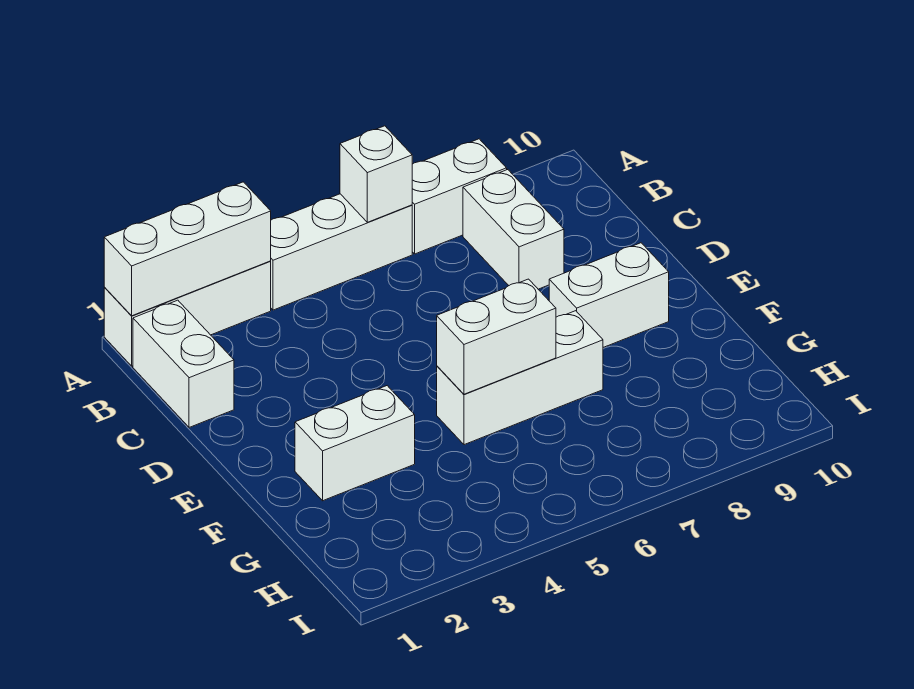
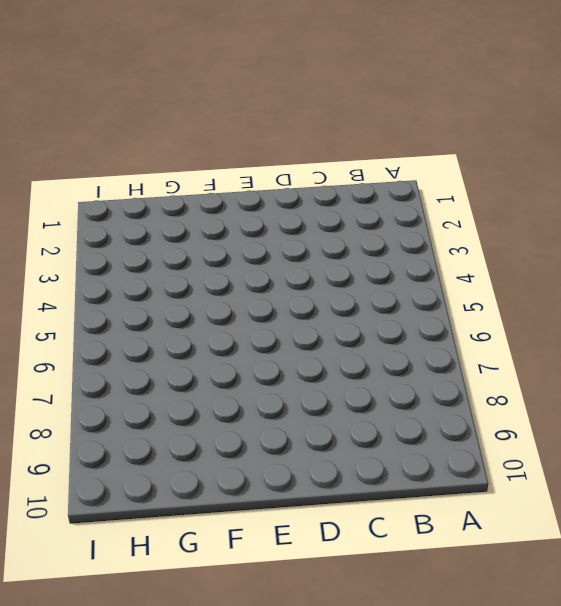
none -> white 1x3 brick [104,261,271,366]
none -> white 1x3 brick [271,194,412,310]

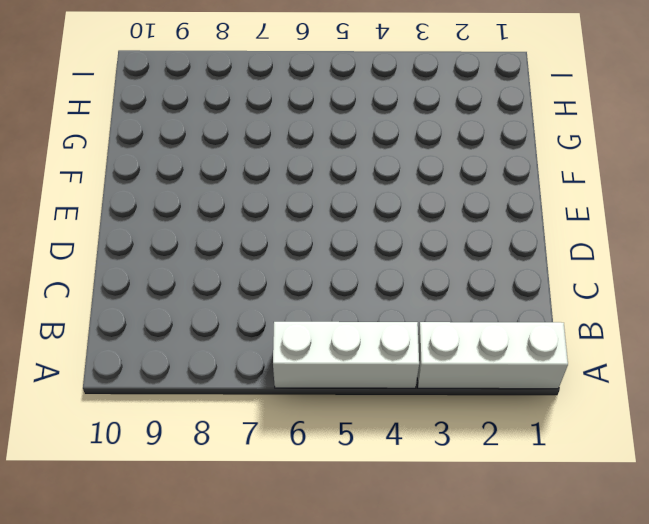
none -> white 1x2 brick [412,139,507,254]
none -> white 1x2 brick [133,300,234,427]

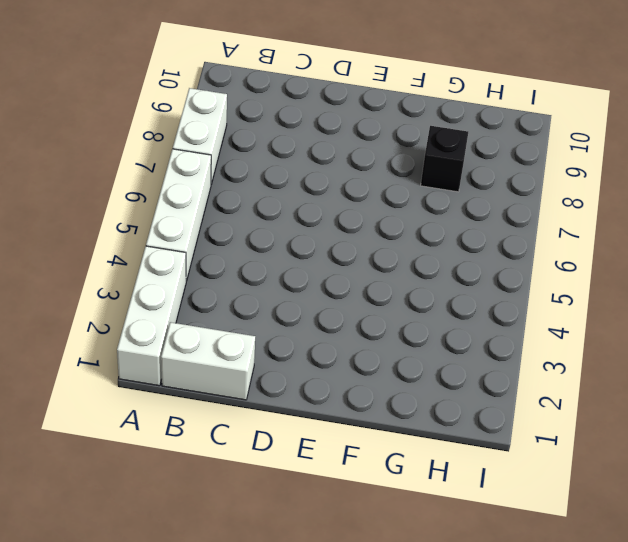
black 1x1 brick [421,126,468,192] -> none
none -> white 1x2 brick [463,170,564,289]
none -> white 1x2 brick [549,243,669,347]

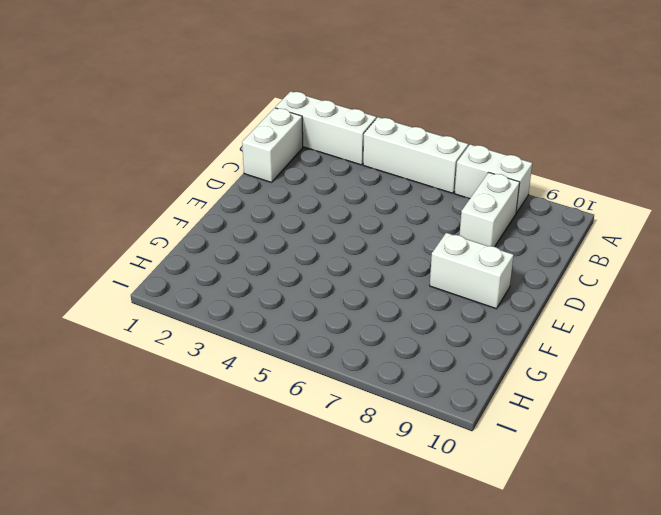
none -> white 1x2 brick [295,386,415,501]
none -> white 1x3 brick [437,311,603,445]

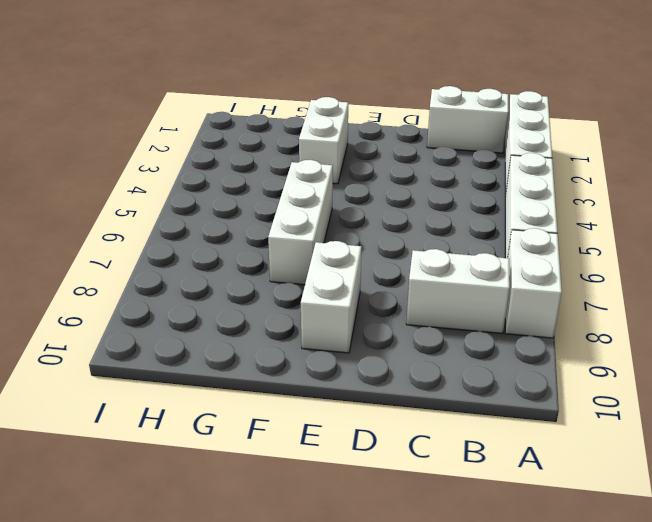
none -> white 1x3 brick [104,182,271,316]
none -> white 1x1 brick [340,126,412,222]

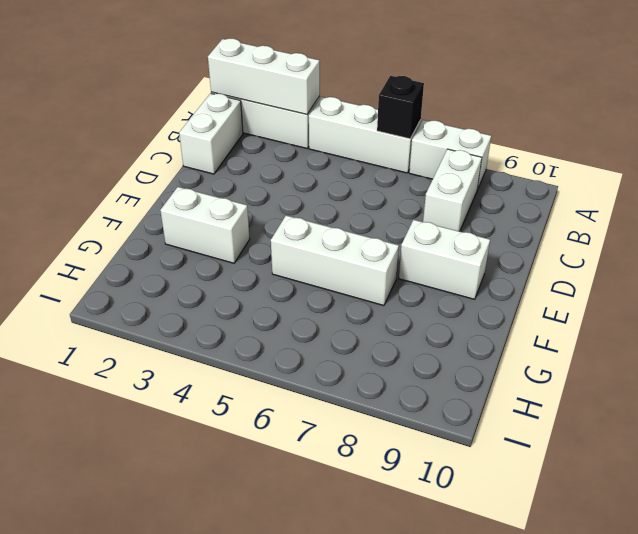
black 1x1 brick [377,76,424,139] -> white 1x1 brick [340,126,412,222]
none -> white 1x2 brick [437,279,556,394]

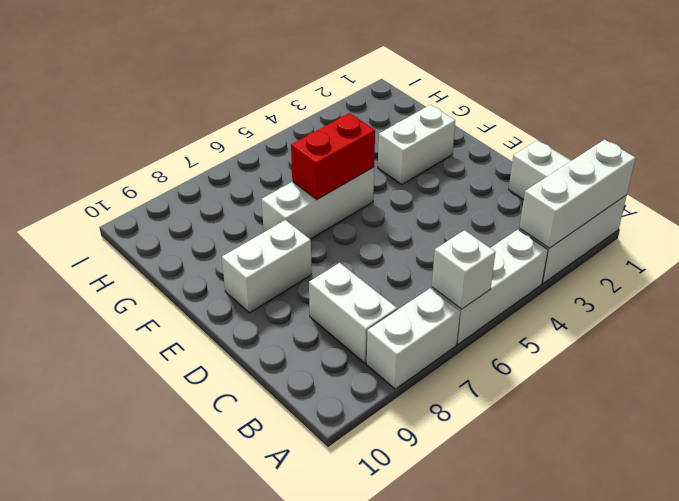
red 1x2 brick [291,113,375,200] -> white 1x2 brick [437,279,556,394]

